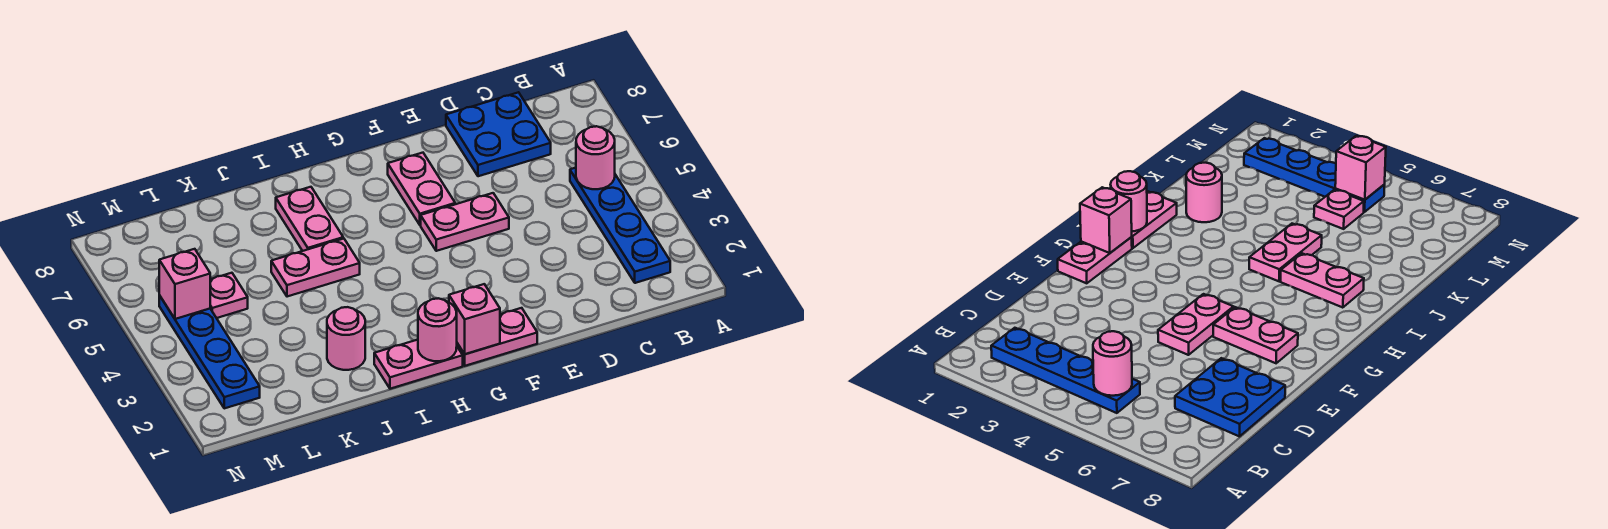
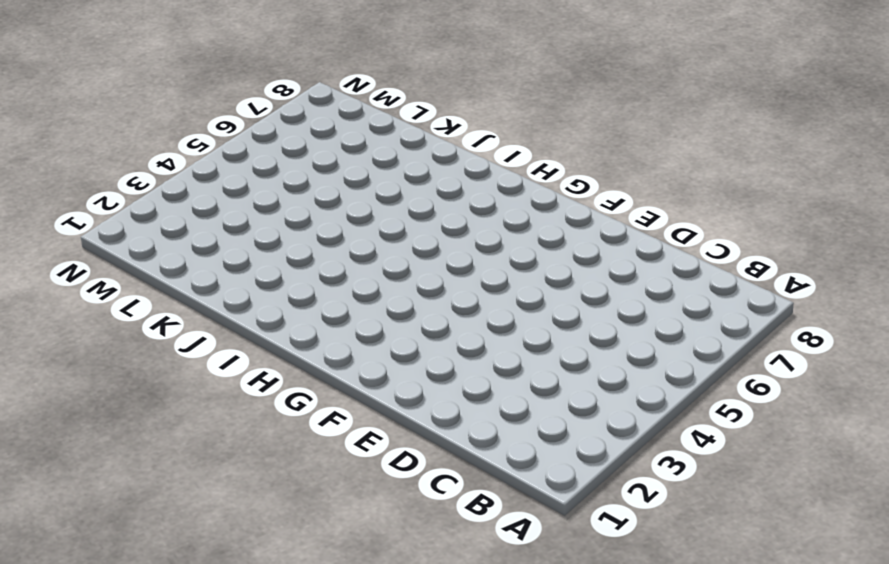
none -> blue 1x4 plate [570,168,670,283]
none -> blue 2x2 plate [446,92,551,176]
none -> pink 1x2 plate [421,193,509,251]

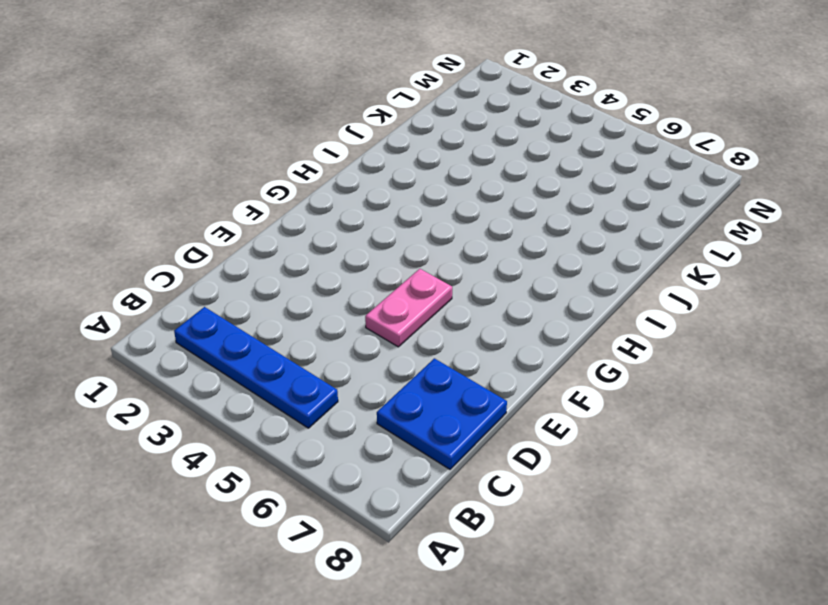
none -> pink 1x2 plate [457,308,537,366]
none -> pink 1x2 plate [388,153,455,225]
none -> pink 1x2 plate [374,340,463,389]

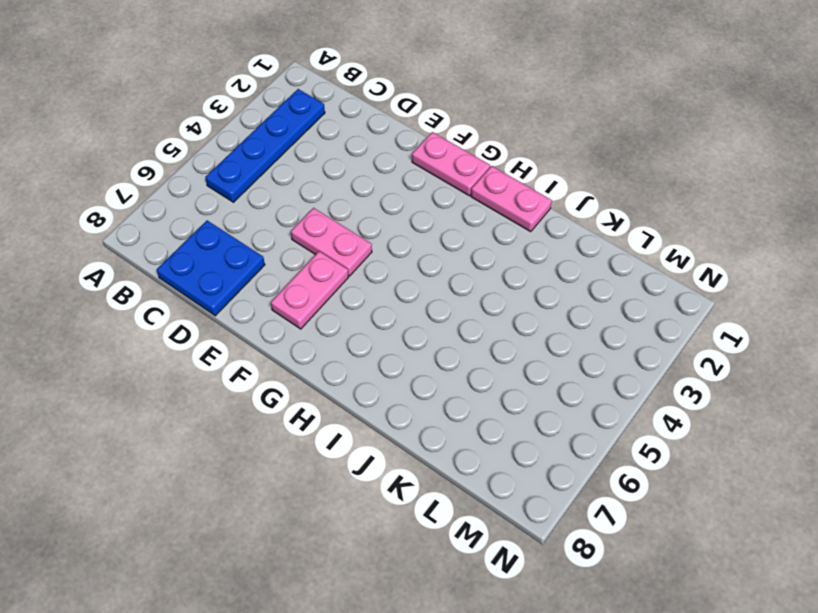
none -> pink 1x2 plate [271,238,360,297]
none -> pink 1x2 plate [276,187,343,251]
none -> pink 1x1 round brick [327,307,365,370]

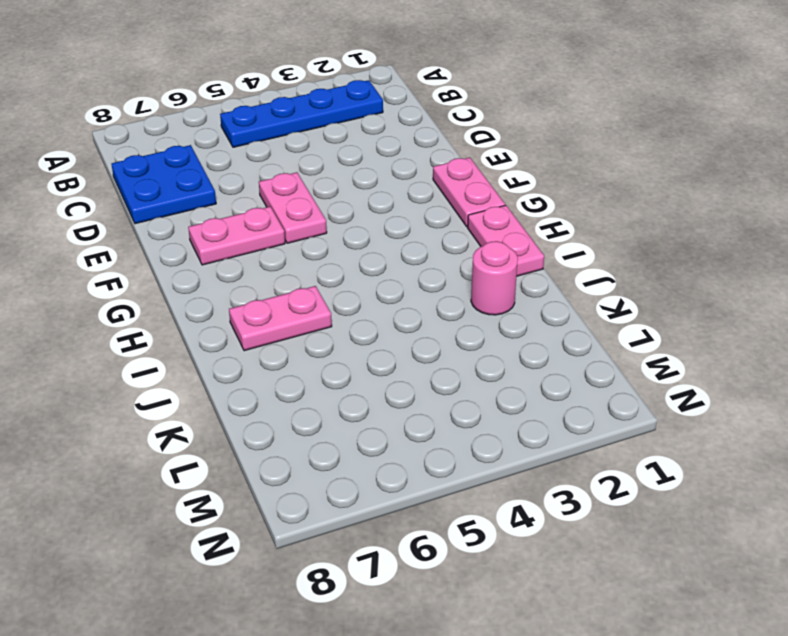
none -> pink 1x2 plate [271,238,360,297]
none -> pink 1x1 plate [210,273,248,318]
none -> blue 1x4 plate [159,295,260,408]

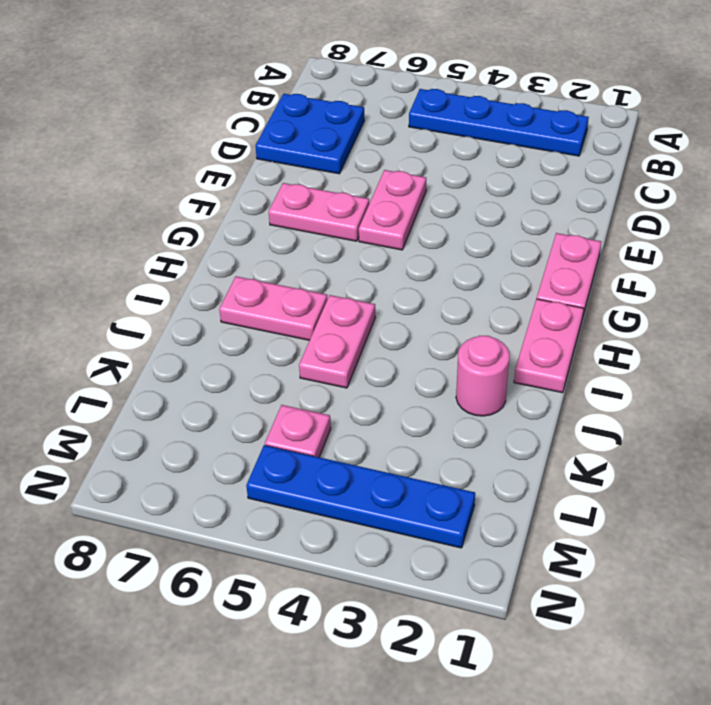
none -> pink 1x1 round brick [576,126,615,189]
none -> pink 1x1 brick [449,284,500,354]
none -> pink 1x1 round brick [418,298,457,361]

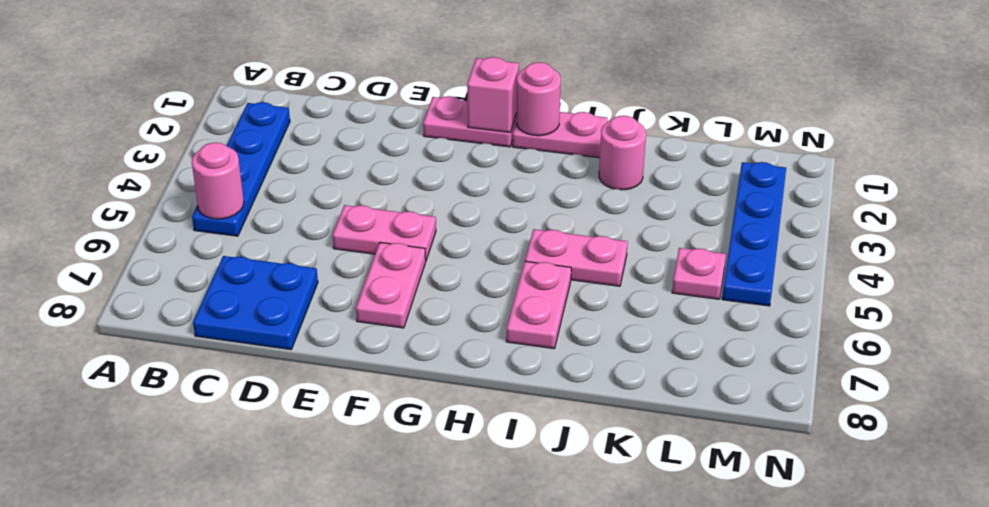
none -> pink 1x1 brick [159,249,210,319]

